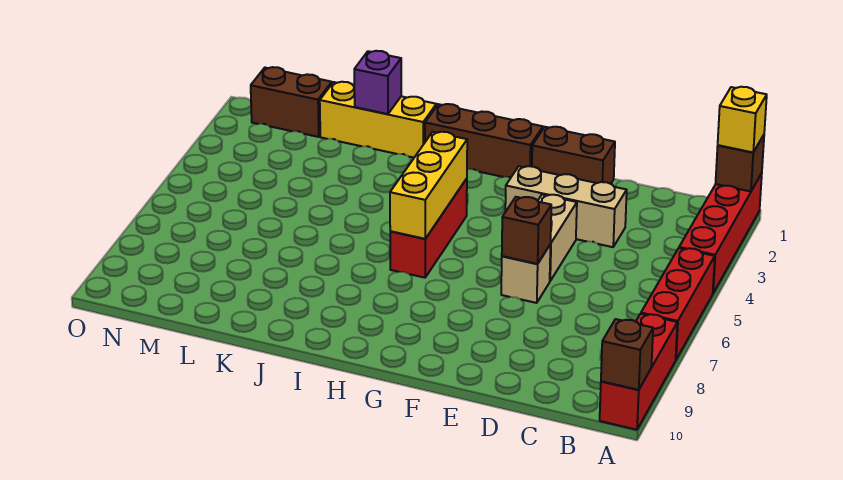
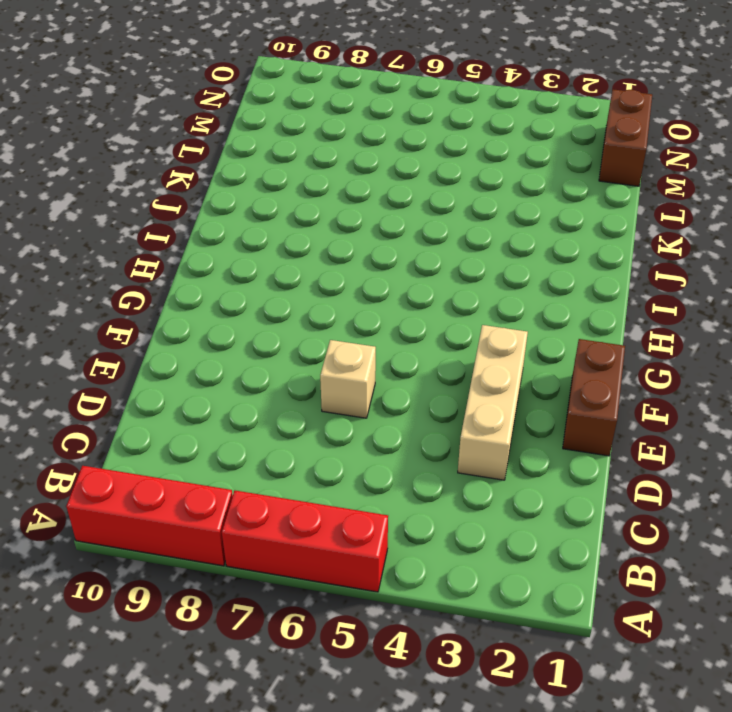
none -> red 1x4 brick [679,173,762,293]
none -> tan 1x2 brick [538,195,577,281]
none -> brown 1x3 brick [425,104,543,177]

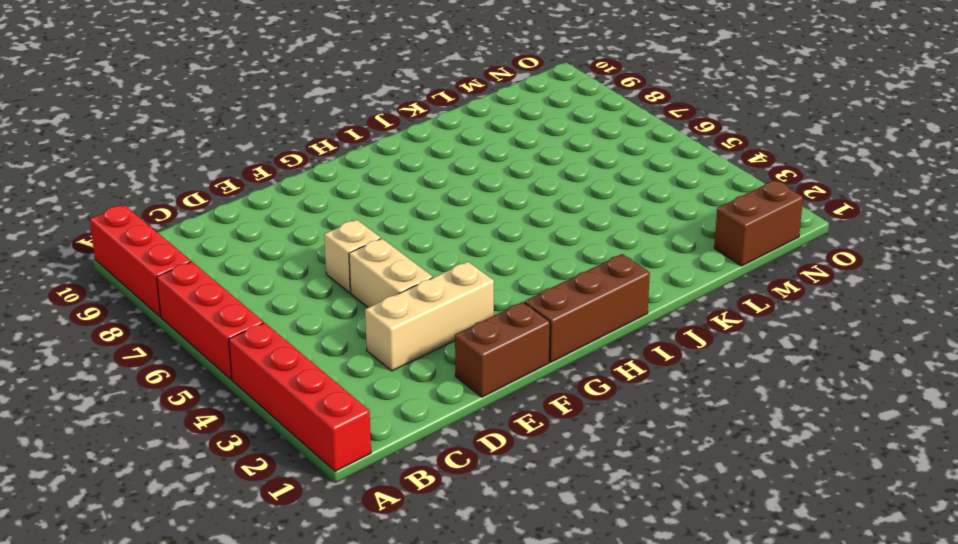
none -> red 1x3 brick [390,179,467,278]
none -> yellow 1x3 brick [320,82,436,158]
none -> brown 1x1 brick [716,135,764,191]

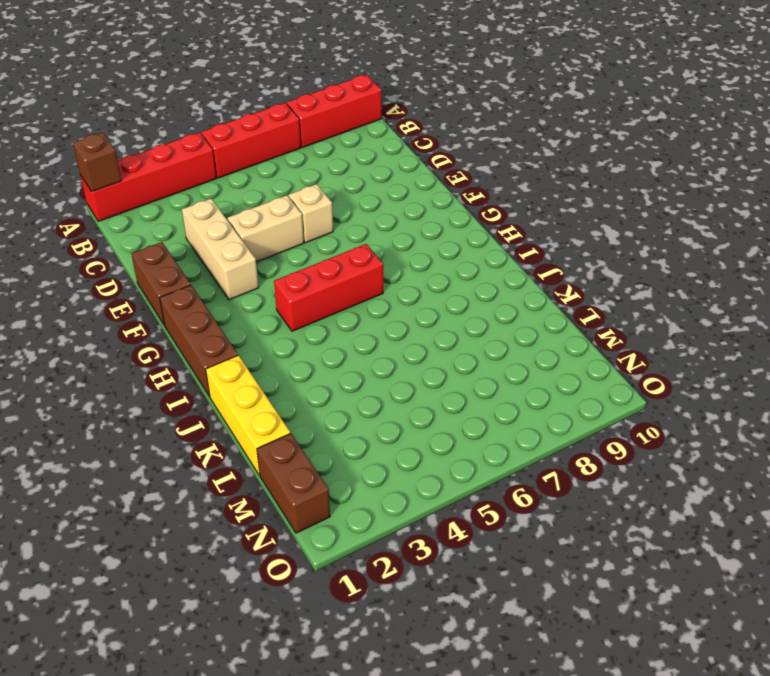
none -> brown 1x1 brick [601,319,653,390]
none -> brown 1x1 brick [502,197,551,264]
none -> yellow 1x3 brick [390,132,467,239]

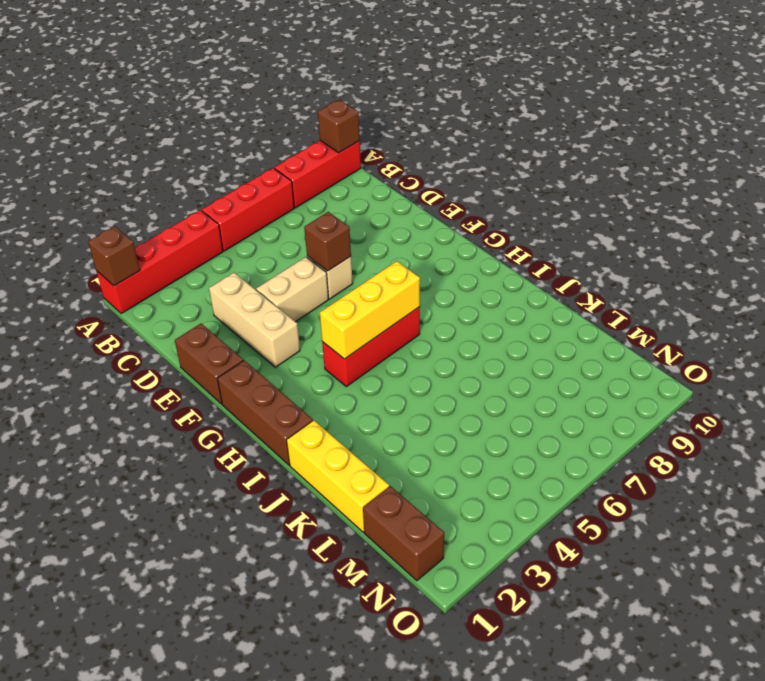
none -> purple 1x1 brick [354,51,401,114]
none -> yellow 1x1 brick [718,87,767,152]

